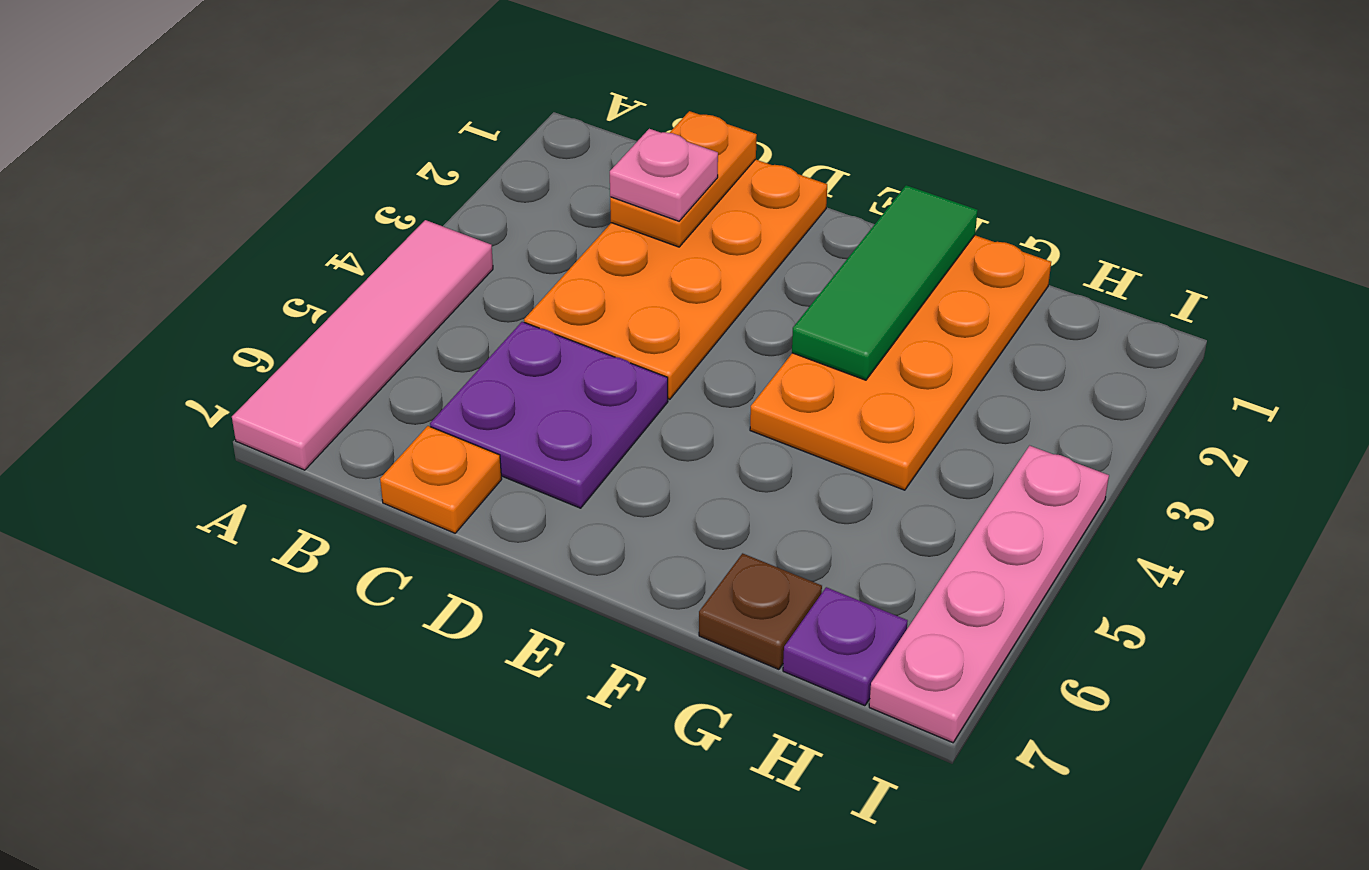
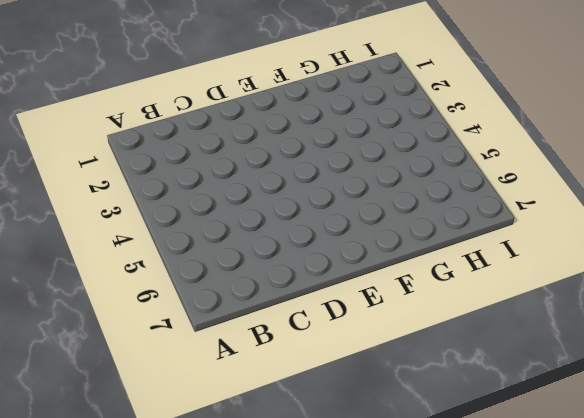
none -> pink 1x4 tile [232,220,493,470]
none -> orange 2x4 plate [524,159,827,399]

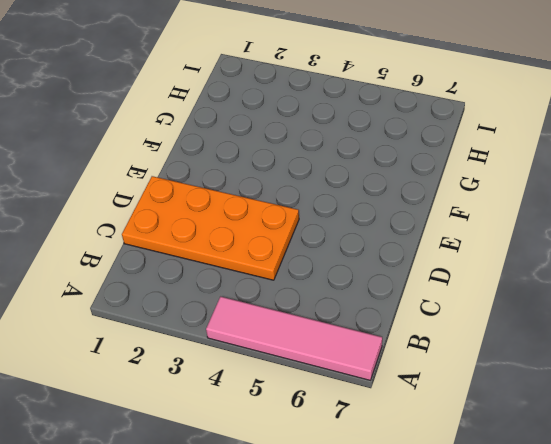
none -> purple 2x2 plate [430,322,668,508]
none -> orange 1x1 plate [380,426,502,533]

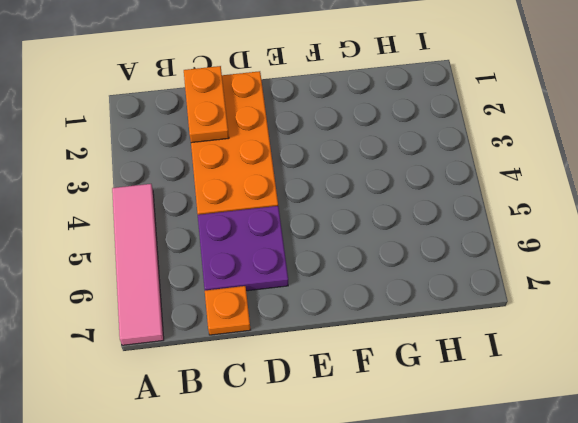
none -> orange 2x4 plate [750,235,1051,490]
none -> brown 1x1 plate [699,553,822,669]

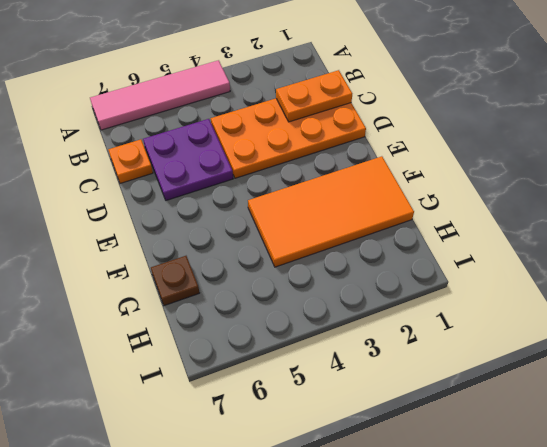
orange 2x4 tile [248,156,414,267] -> orange 2x4 plate [750,235,1051,490]
none -> purple 1x1 plate [783,587,908,706]
none -> pink 1x4 plate [869,446,1109,743]

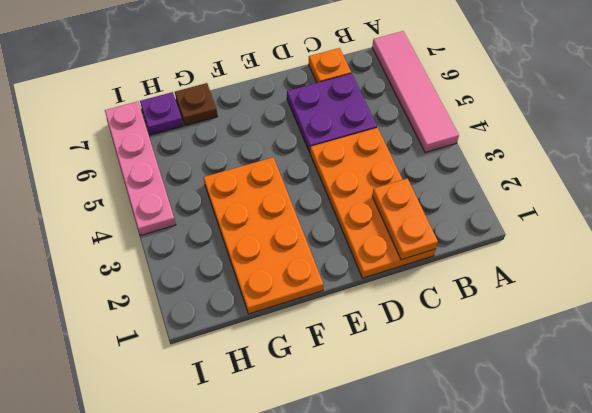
none -> green 1x3 tile [792,185,978,380]
none -> pink 1x1 plate [610,129,718,221]

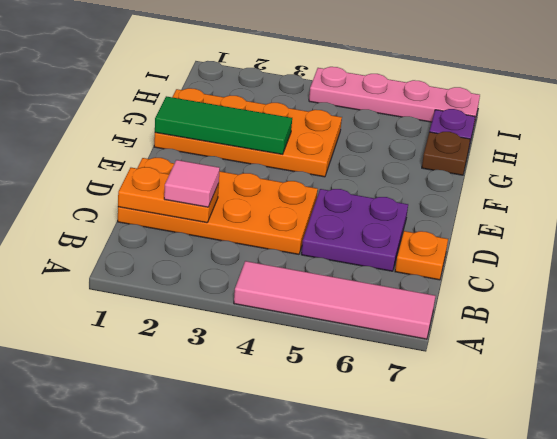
pink 1x1 tile [164,160,220,207] -> pink 1x1 plate [610,129,718,221]

